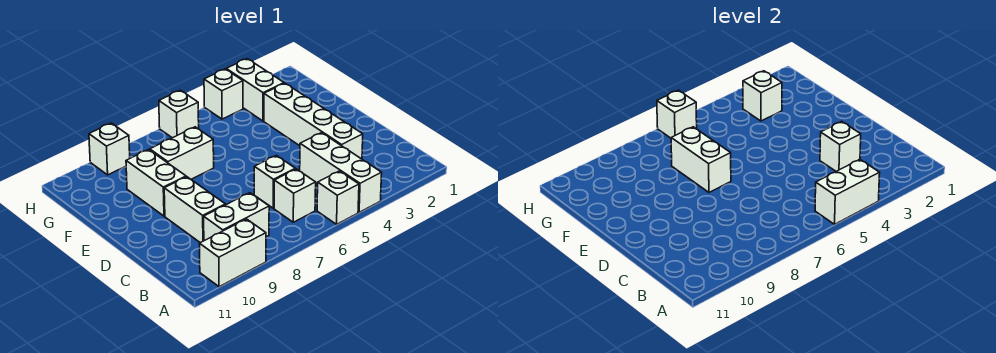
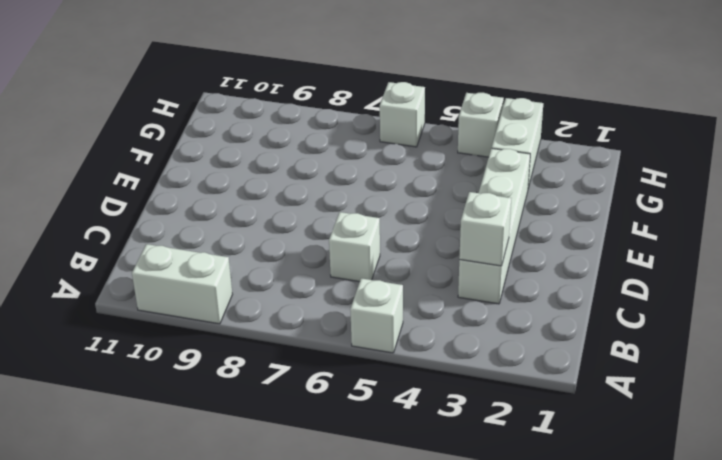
none -> white 1x3 brick [300,133,382,212]
none -> white 1x1 brick [274,169,316,222]
none -> white 1x2 brick [204,193,269,241]

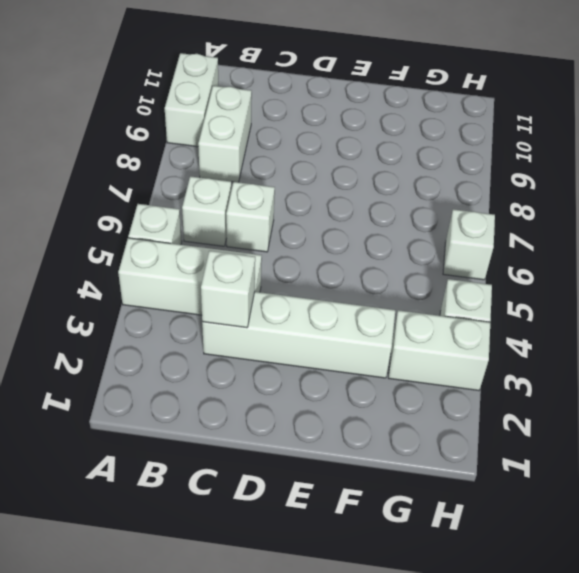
none -> white 1x2 brick [164,177,225,243]
none -> white 1x2 brick [126,150,186,216]
none -> white 1x2 brick [150,127,214,179]

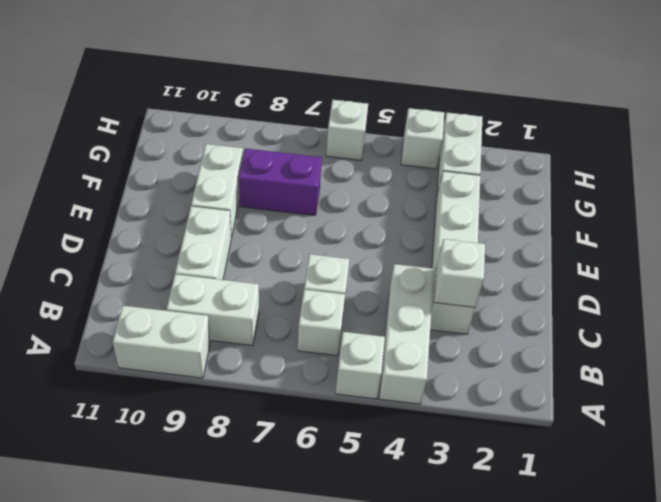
purple 1x2 brick [239,148,322,215] -> white 1x2 brick [150,127,214,179]
none -> white 1x1 brick [89,123,130,175]
none -> white 1x2 brick [815,159,880,224]
none -> white 1x2 brick [671,127,731,192]

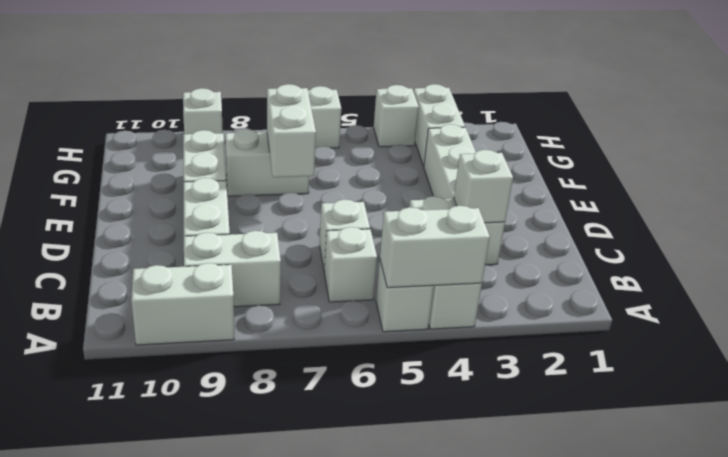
none -> white 1x1 brick [743,71,782,121]
none -> white 1x1 brick [657,90,697,138]

